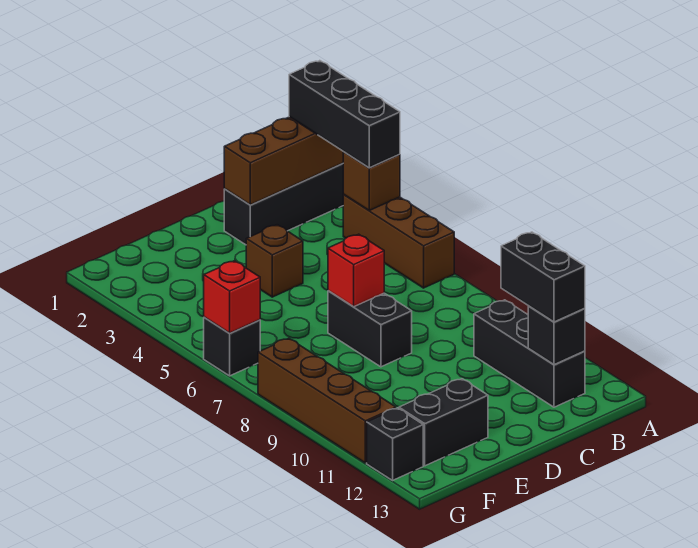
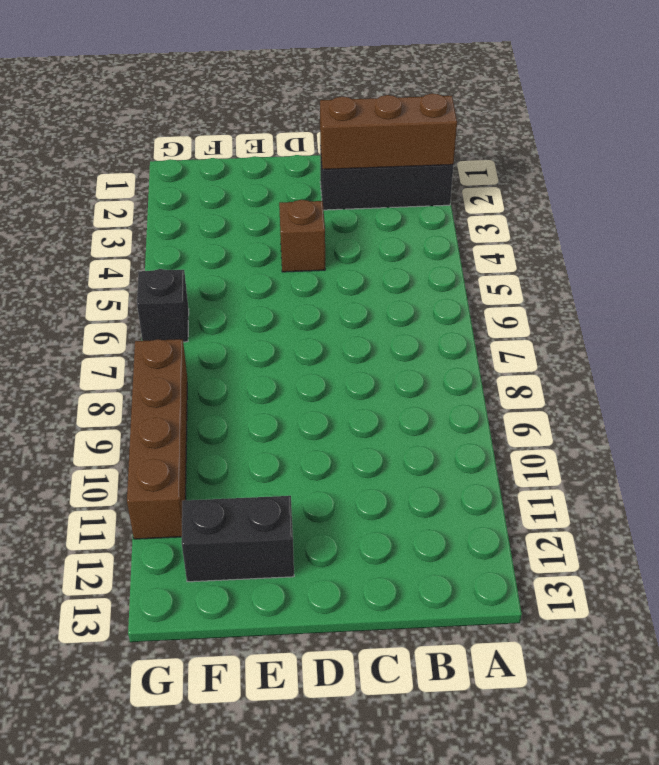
none -> brown 1x3 brick [343,195,454,288]
none -> black 1x3 brick [474,300,585,407]
none -> black 1x2 brick [328,291,412,367]

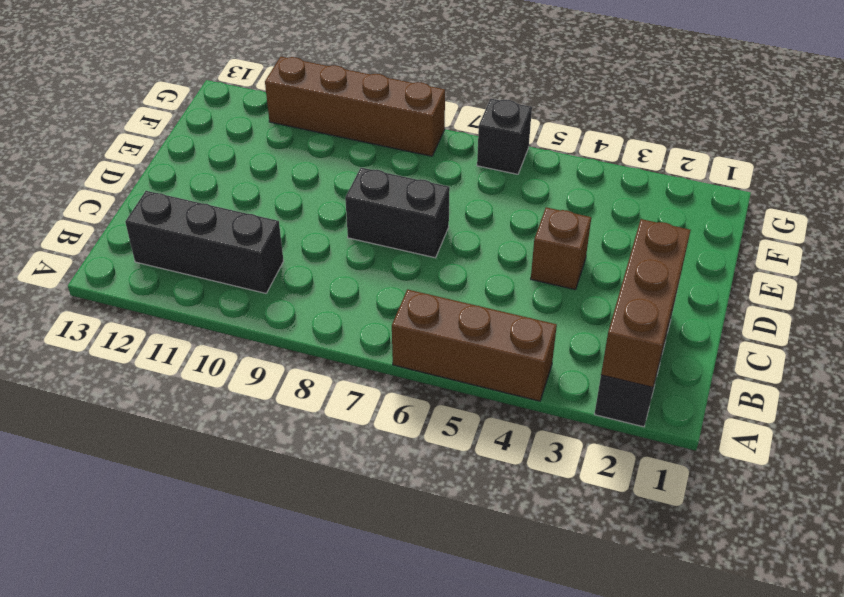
none -> black 1x2 brick [399,379,488,466]
none -> black 1x1 brick [367,408,423,480]
none -> brown 1x1 brick [343,152,400,210]

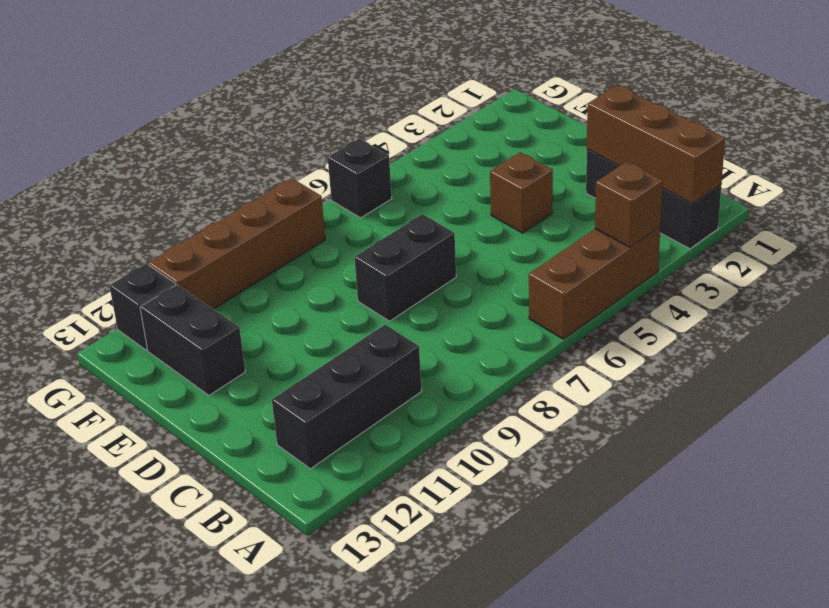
none -> black 1x1 brick [528,306,585,365]
none -> red 1x1 brick [328,234,384,307]
none -> red 1x1 brick [204,261,260,333]

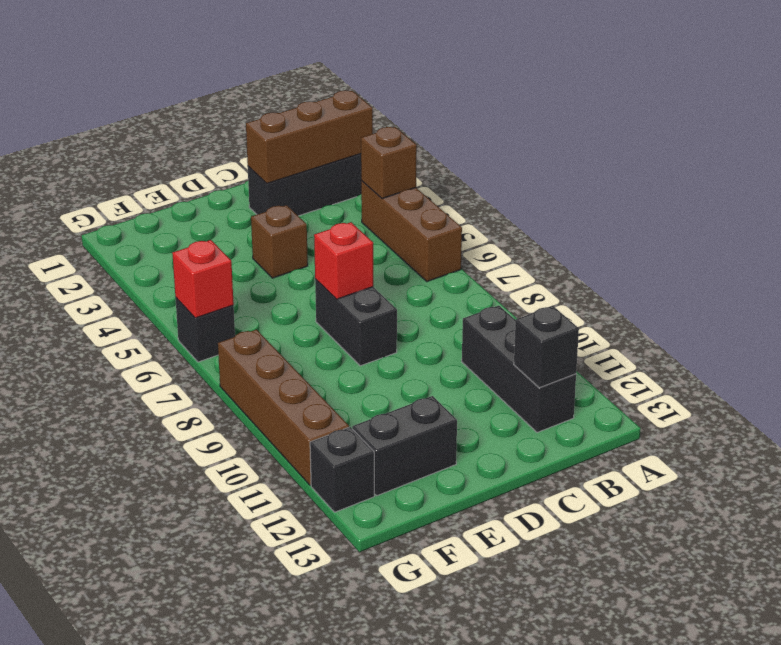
none -> black 1x3 brick [289,61,400,168]
none -> black 1x2 brick [501,232,585,322]

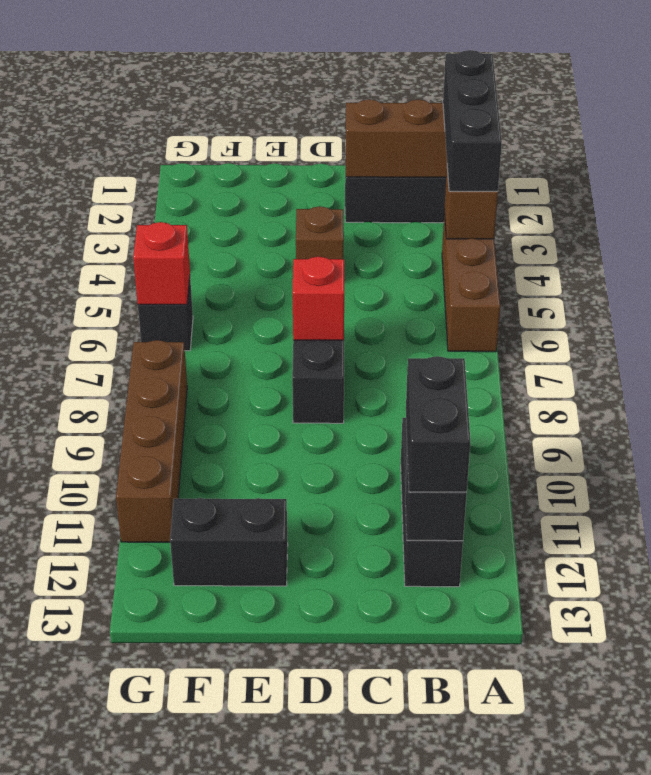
none -> black 1x1 brick [367,408,423,480]

